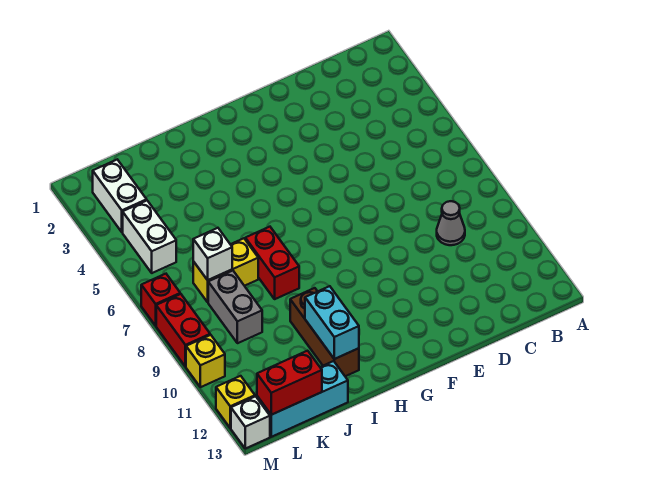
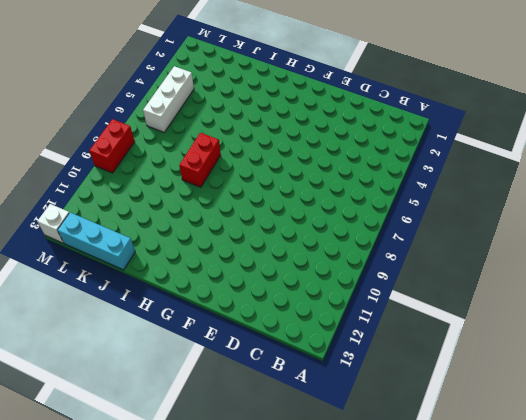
white 1x3 brick [143,66,194,132] -> white 1x2 brick [123,201,176,273]
none -> grey 1x1 cone [437,201,465,245]
none -> brown 1x3 brick [290,288,359,376]
none -> yellow 1x2 brick [193,238,258,302]

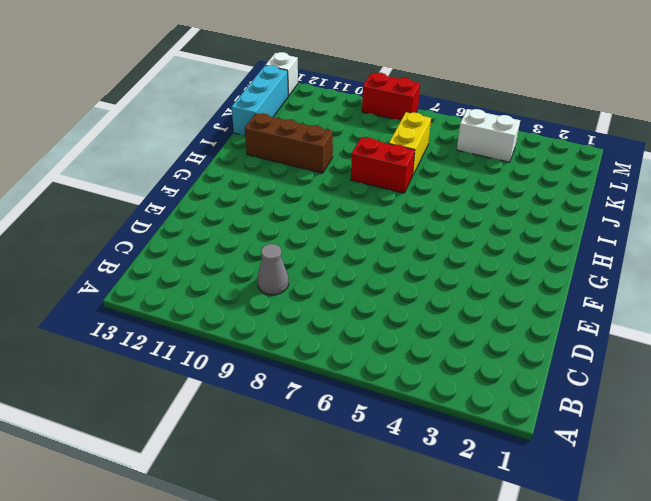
none -> grey 1x2 brick [208,271,262,343]
none -> white 1x2 brick [93,160,147,232]
none -> red 1x1 brick [141,274,180,326]

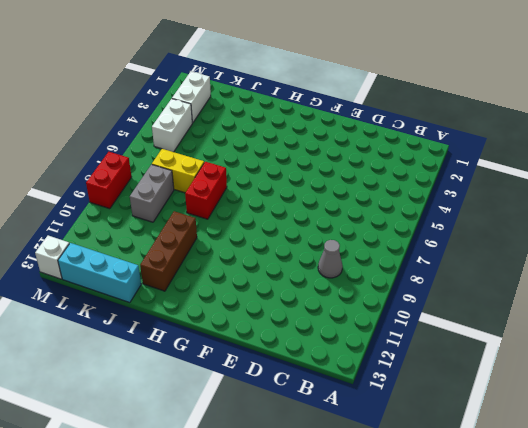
none -> red 1x1 brick [141,274,180,326]
none -> yellow 1x1 brick [186,335,225,387]
none -> yellow 1x1 brick [216,376,255,428]

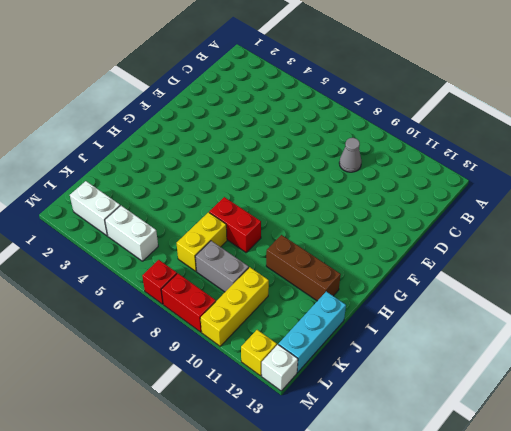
yellow 1x3 brick [200,267,269,346] -> yellow 1x1 brick [186,335,225,387]
none -> cyan 1x2 brick [305,286,359,359]
none -> white 1x1 brick [193,228,232,280]
none -> red 1x2 brick [257,351,322,415]

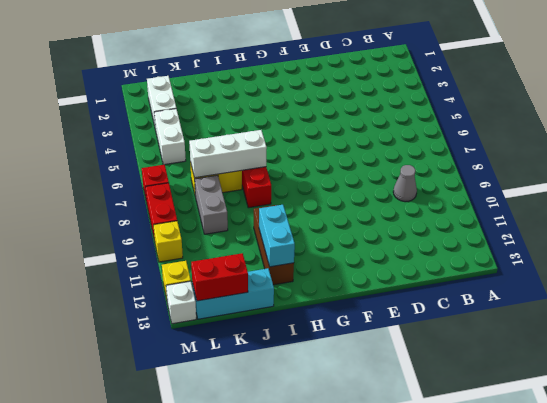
white 1x3 brick [189,130,267,178] -> white 1x1 brick [193,228,232,280]

